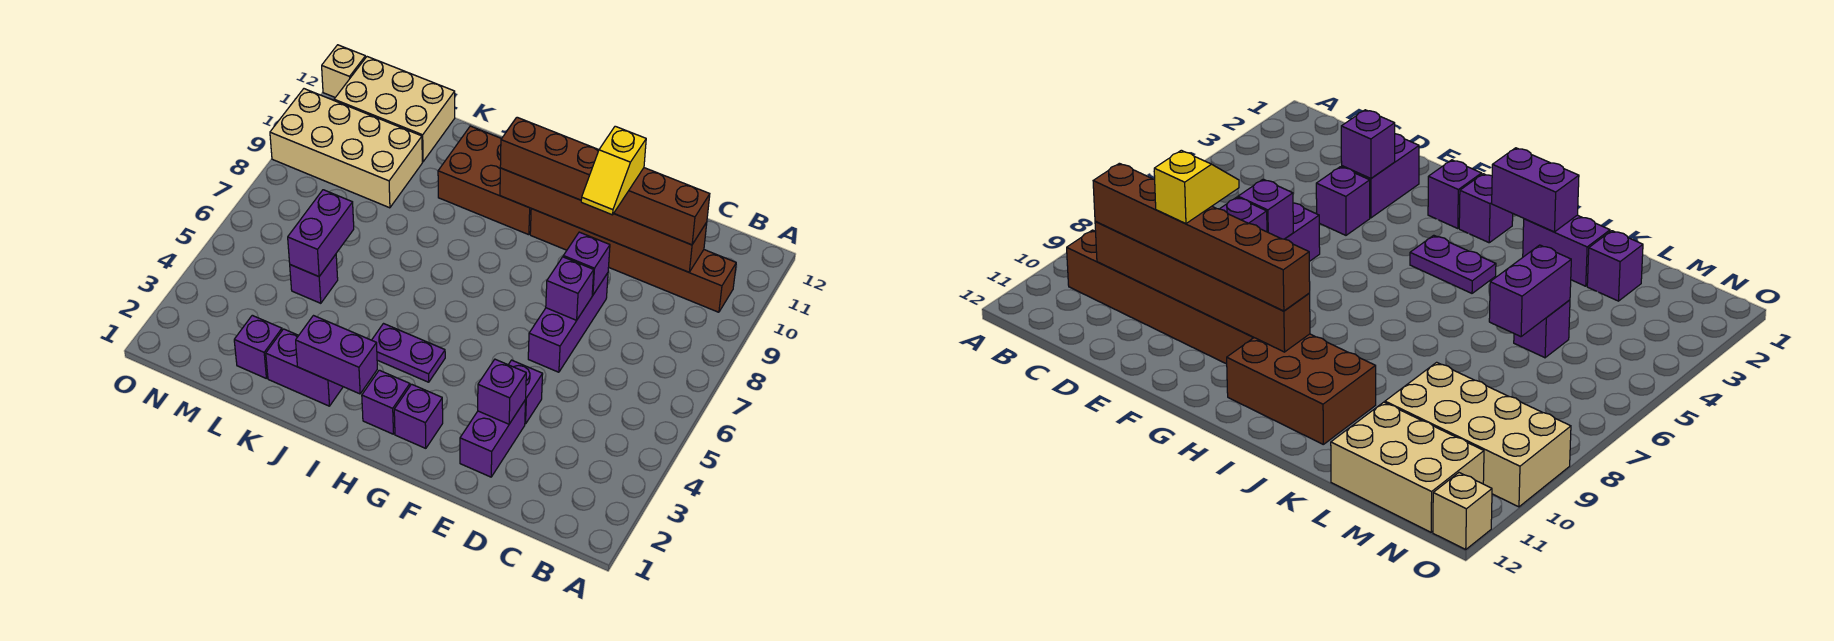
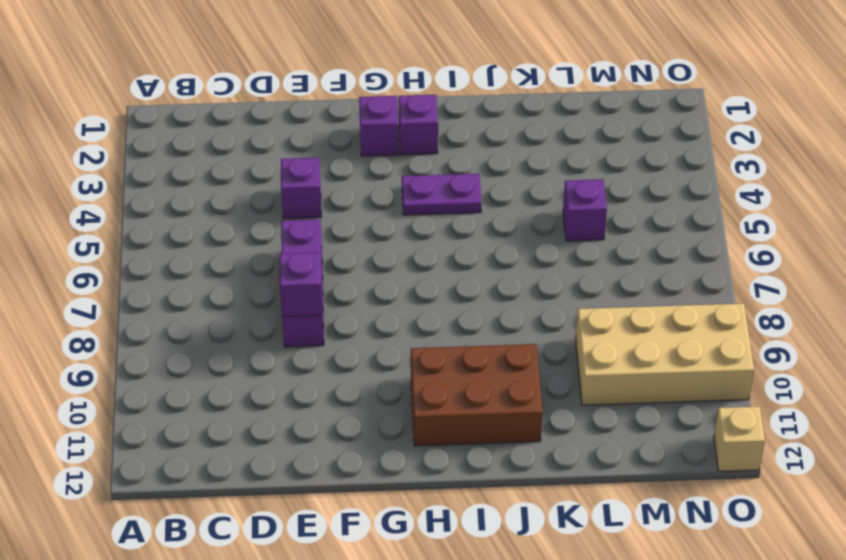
none -> brown 1x6 brick [530,209,736,312]
none -> purple 1x2 brick [460,400,526,477]
none -> purple 1x2 brick [266,329,343,406]

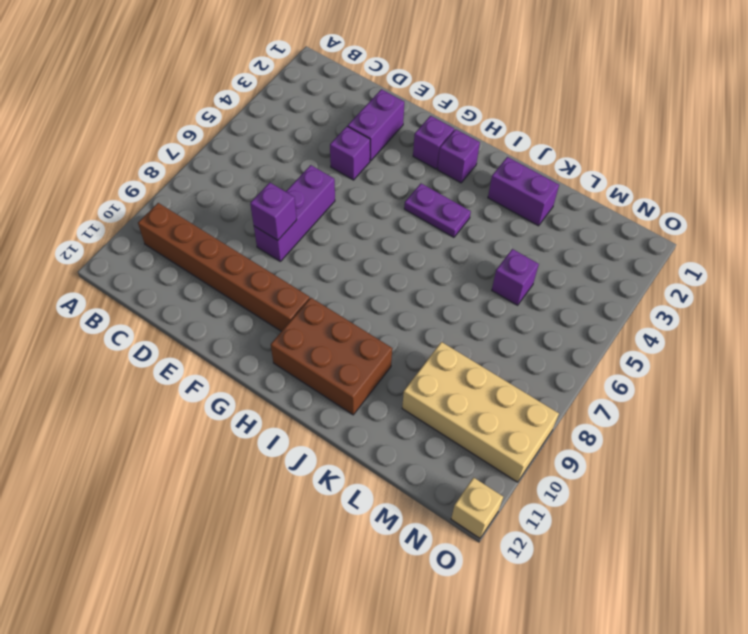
none -> purple 1x1 brick [234,315,282,378]
none -> tan 2x3 brick [334,57,455,162]
none -> brown 1x6 brick [500,168,707,272]

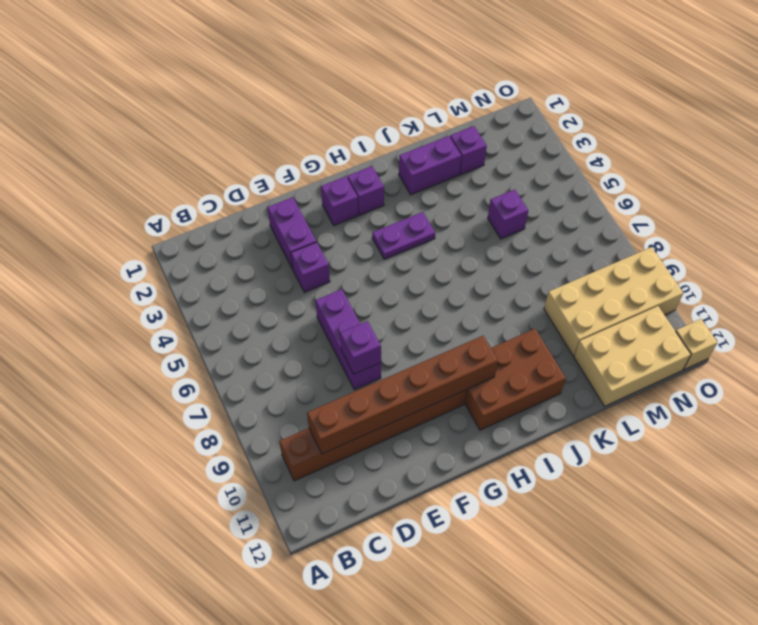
none -> purple 1x1 brick [478,359,526,424]
none -> purple 1x1 brick [546,257,594,320]
none -> purple 1x2 brick [296,316,377,394]

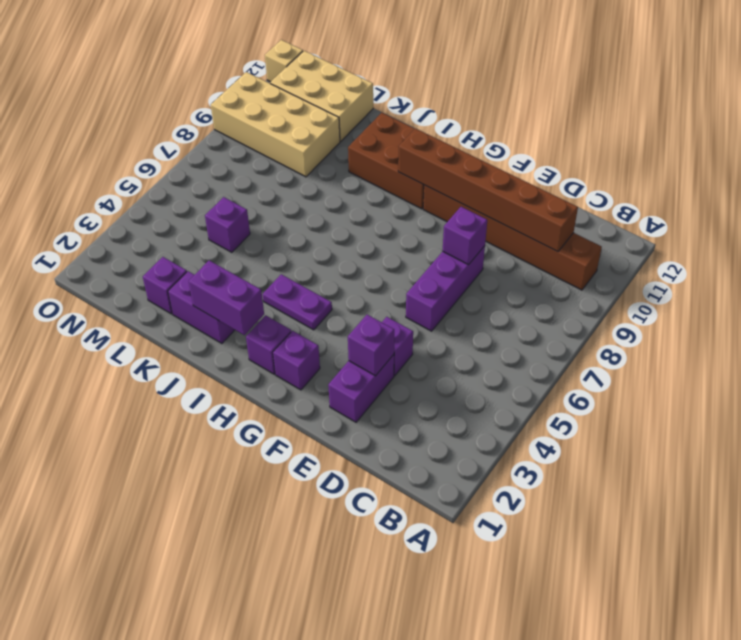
none -> purple 1x1 brick [546,257,594,320]
none -> purple 1x2 brick [288,190,354,277]
none -> brown 1x6 brick [500,117,710,245]

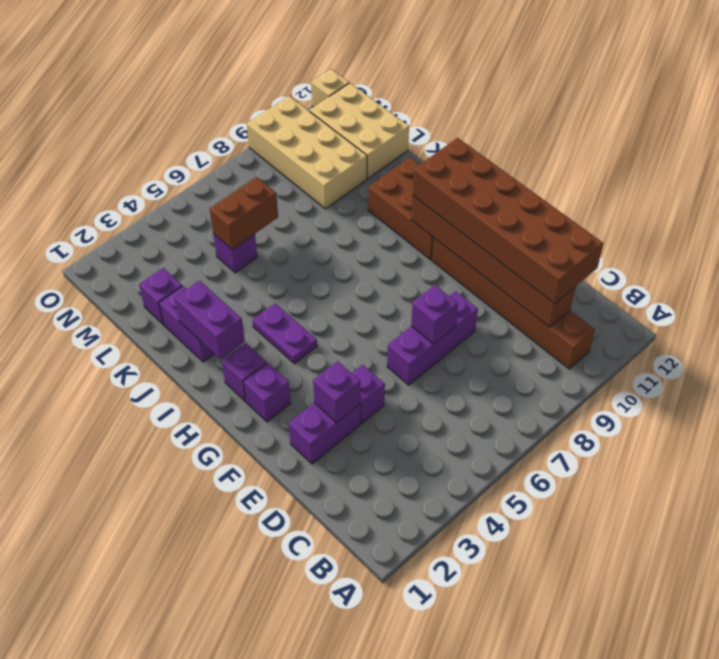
brown 2x6 brick [412,138,603,304] -> brown 1x6 brick [500,117,710,245]
brown 1x2 brick [210,177,278,249] -> purple 1x2 brick [288,190,354,277]
none -> purple 1x1 brick [563,232,610,295]
none -> yellow 1x2 slope [581,126,646,215]

